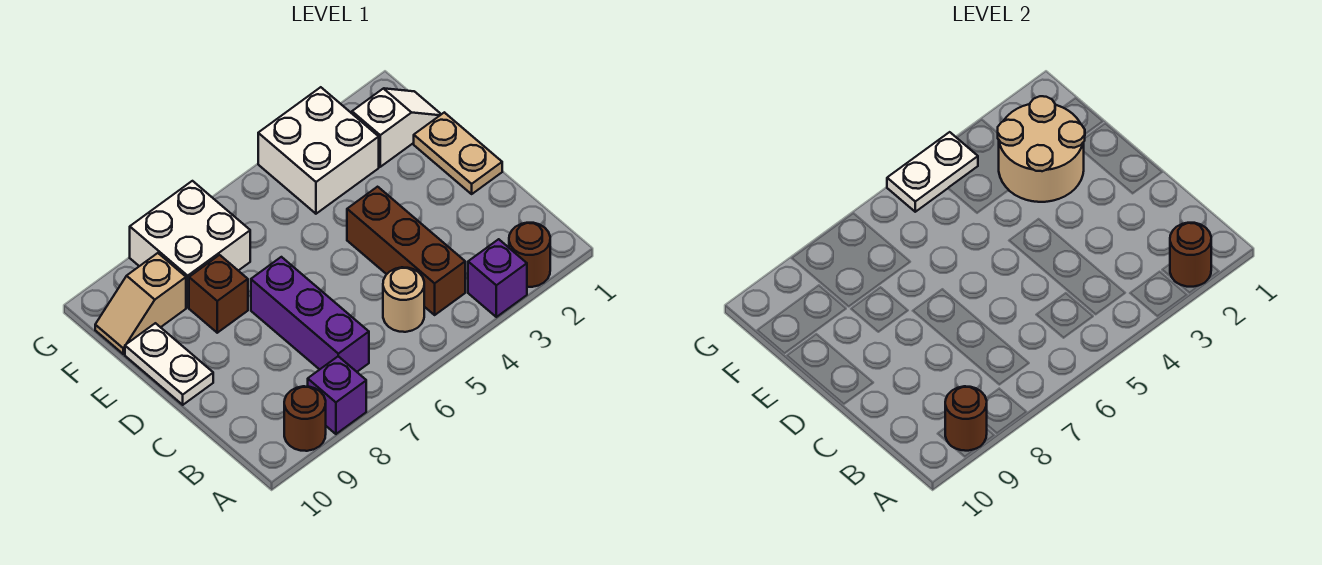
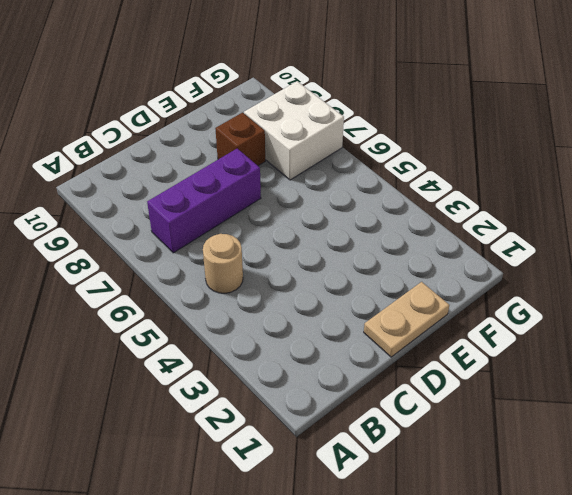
none -> brown 1x1 round brick [509,223,550,287]
none -> purple 1x1 brick [468,239,527,317]
none -> purple 1x1 brick [308,356,366,434]

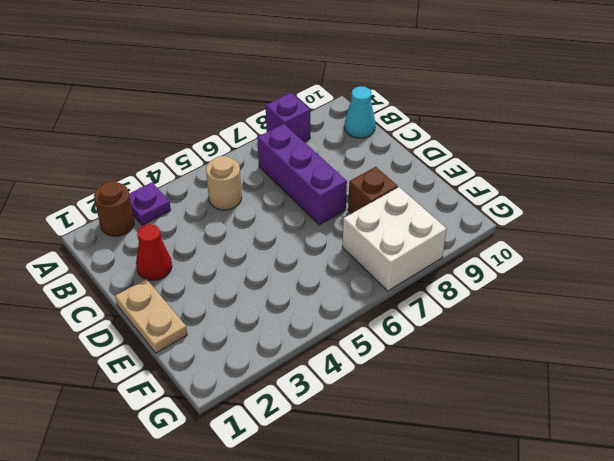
purple 1x1 plate [129,182,171,225] -> purple 1x1 brick [468,239,527,317]
cyan 1x1 cone [344,86,375,138] -> none
red 1x1 cone [136,224,172,280] -> none
none -> brown 1x1 round brick [284,386,326,451]
none -> brown 1x3 brick [347,187,465,315]
none -> white 1x2 plate [125,323,213,405]

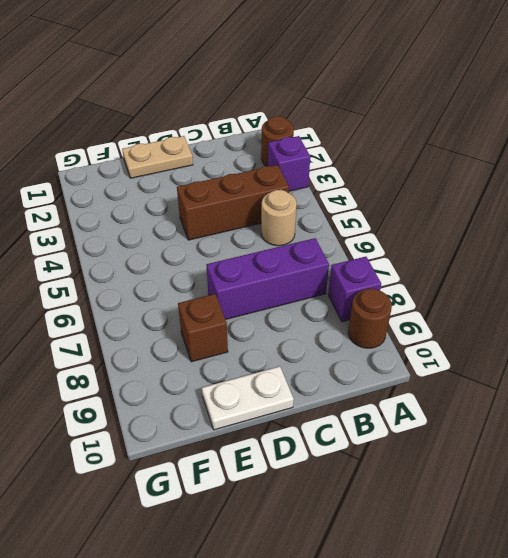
none -> white 1x2 slope [352,88,441,167]
none -> white 2x2 brick [258,87,379,214]
none -> white 2x2 brick [130,181,250,307]

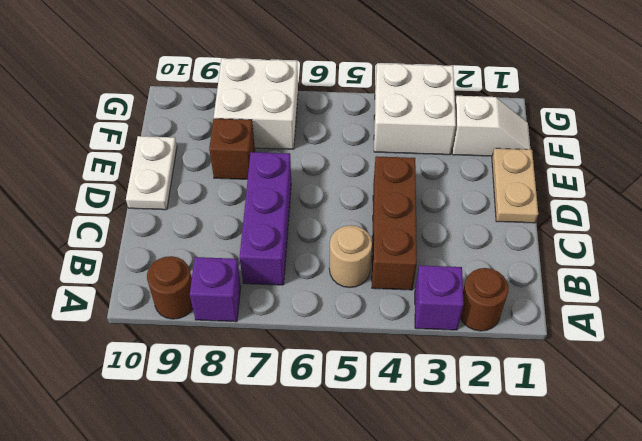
none -> tan 1x2 slope [95,253,186,354]
none -> brown 1x1 round brick [1170,223,1211,287]
none -> brown 1x1 round brick [945,386,987,451]

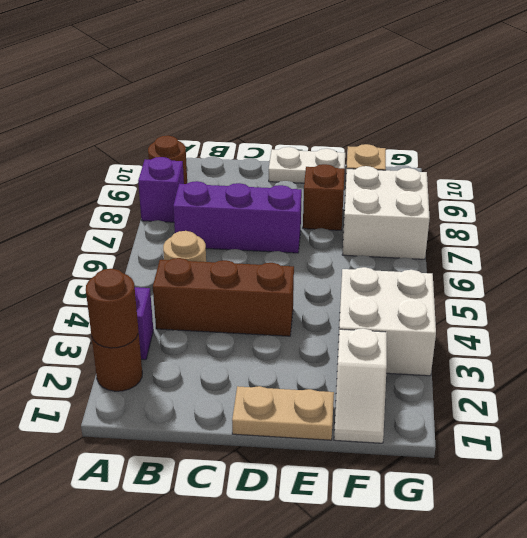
none -> brown 1x1 round brick [945,386,987,451]
none -> tan 2x2 round brick [998,96,1085,202]
none -> white 1x2 plate [887,132,978,212]

